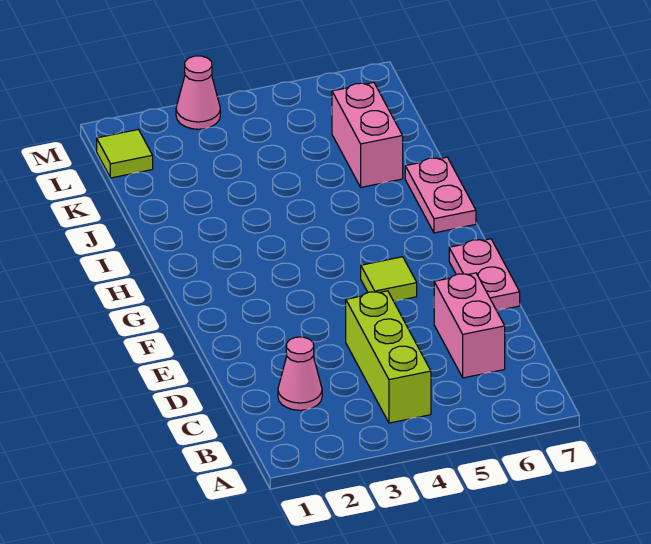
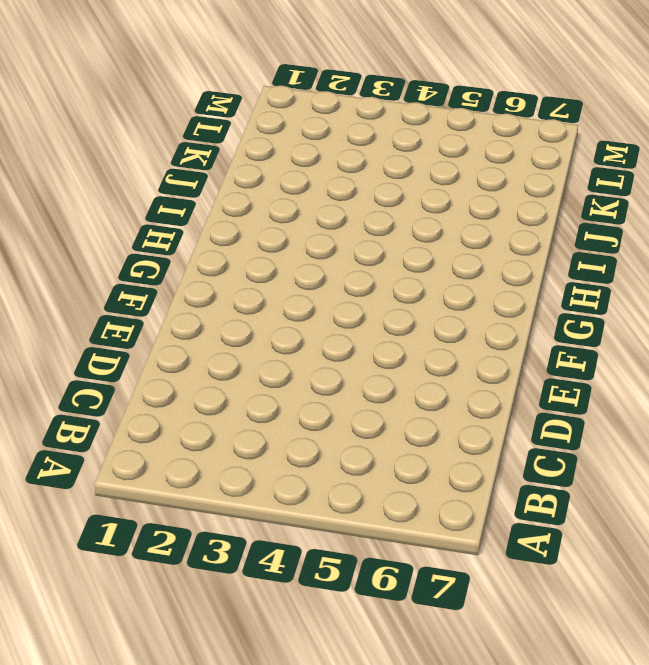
none -> lime 1x3 brick [346,291,431,423]
none -> pink 1x1 cone [278,337,322,410]

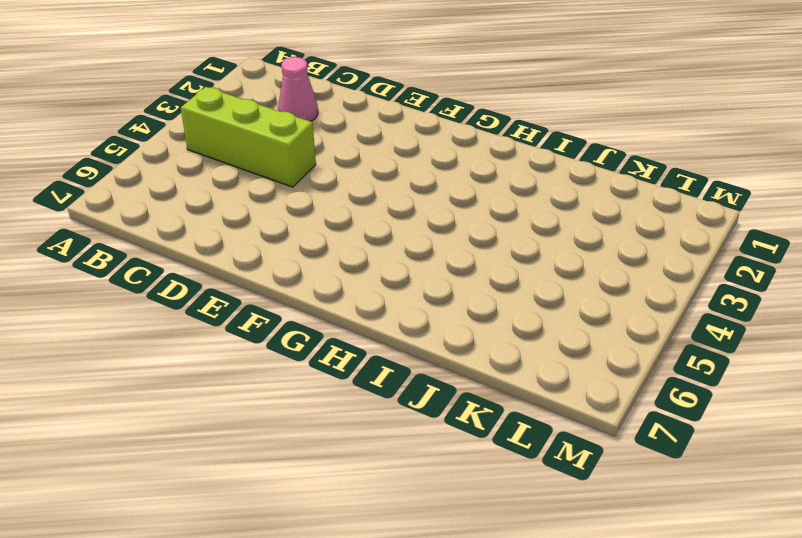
none -> pink 1x2 brick [434,273,505,378]
none -> pink 1x2 plate [449,239,520,311]

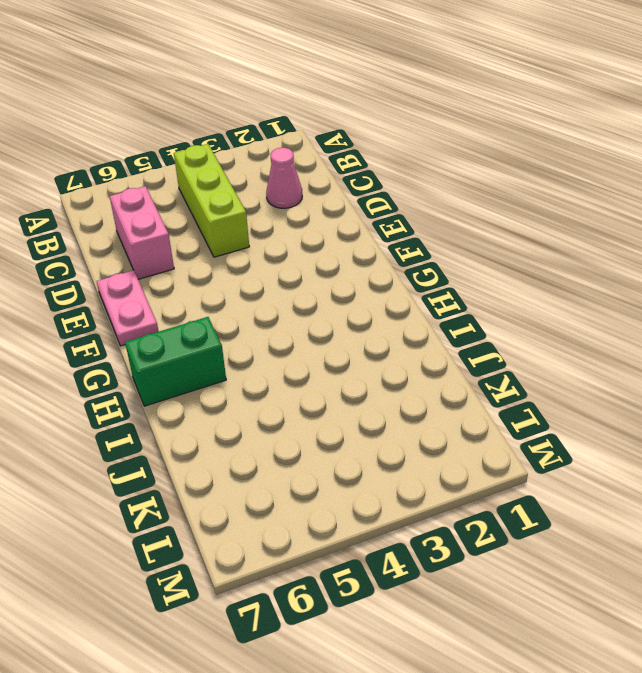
green 1x2 brick [125,317,226,406] -> pink 1x2 plate [405,157,476,233]
none -> lime 1x1 tile [361,257,417,301]
none -> pink 1x2 brick [332,82,403,187]

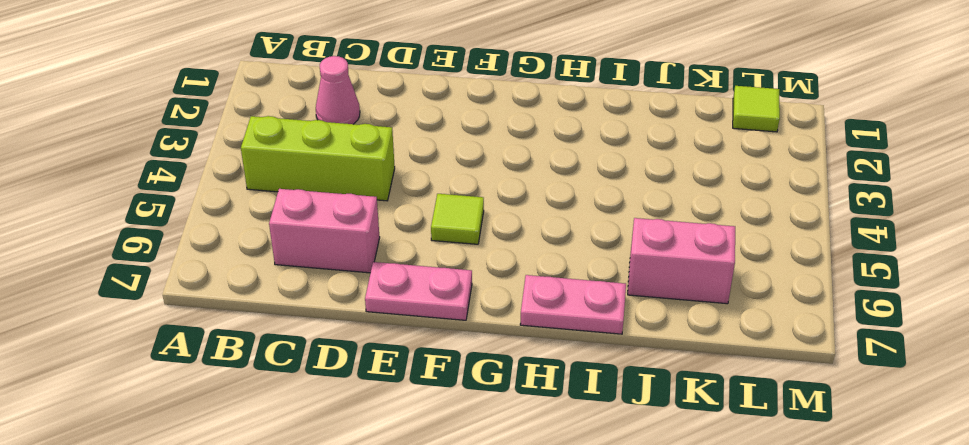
none -> pink 1x1 cone [176,56,220,129]

